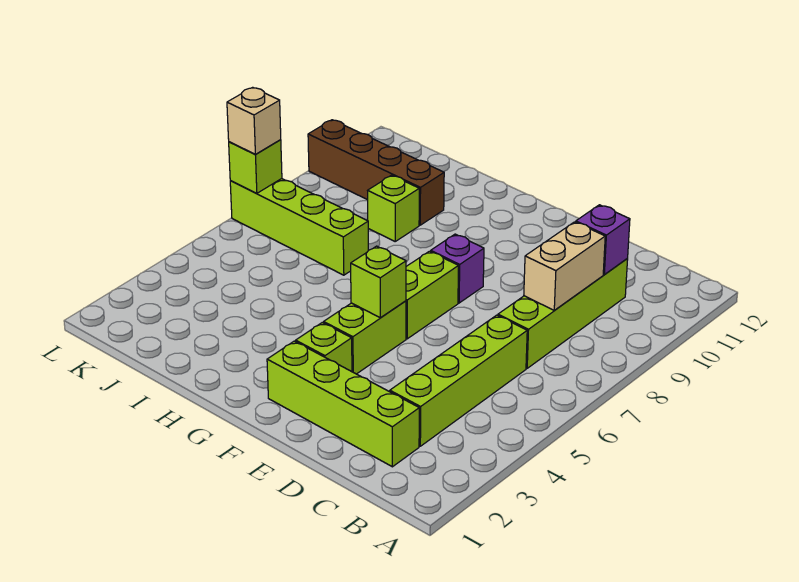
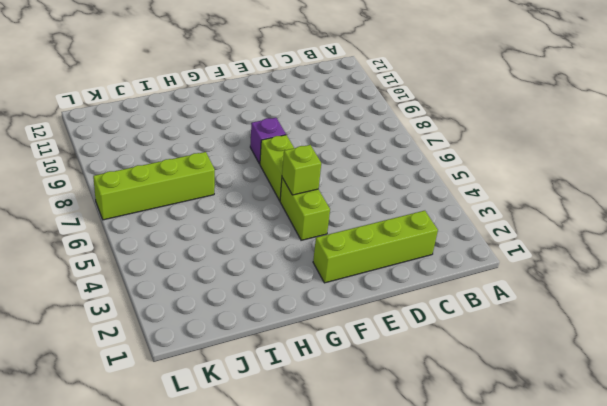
none -> lime 1x4 brick [390,315,527,446]
none -> lime 1x4 brick [498,259,628,368]
none -> lime 1x1 brick [296,323,352,372]

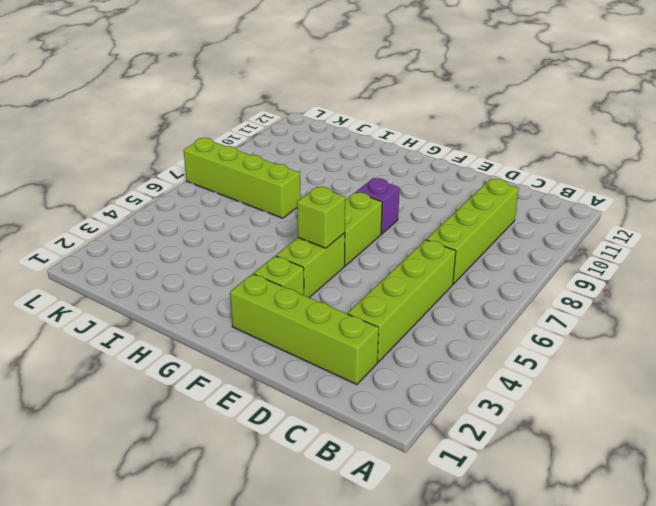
none -> lime 1x1 brick [368,175,419,241]
none -> brown 1x4 brick [308,120,444,225]
none -> tan 1x2 brick [524,222,605,310]

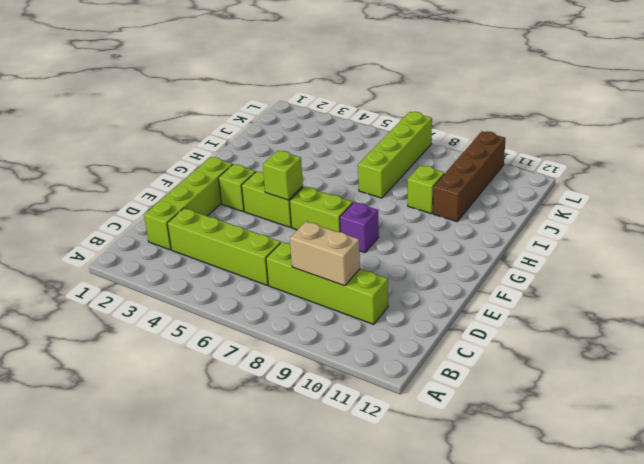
none -> purple 1x1 brick [576,205,630,275]
none -> lime 1x1 brick [229,140,282,194]
none -> tan 1x1 brick [227,87,281,155]

